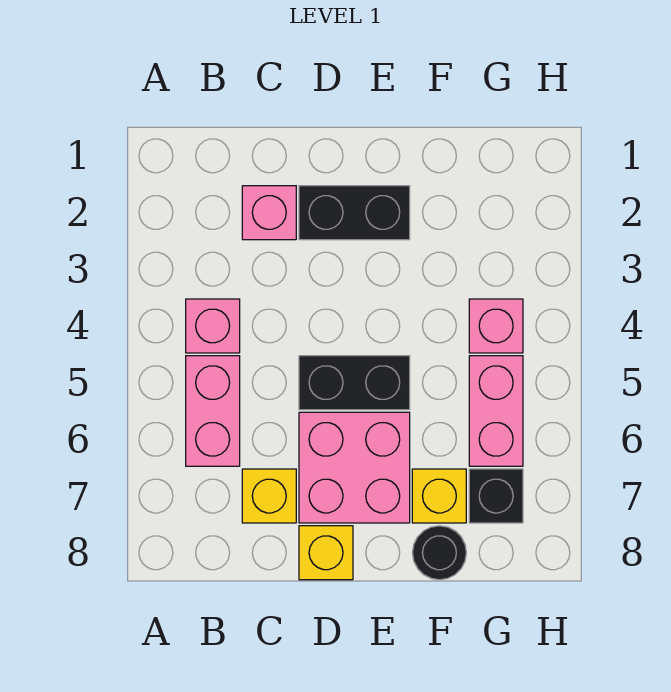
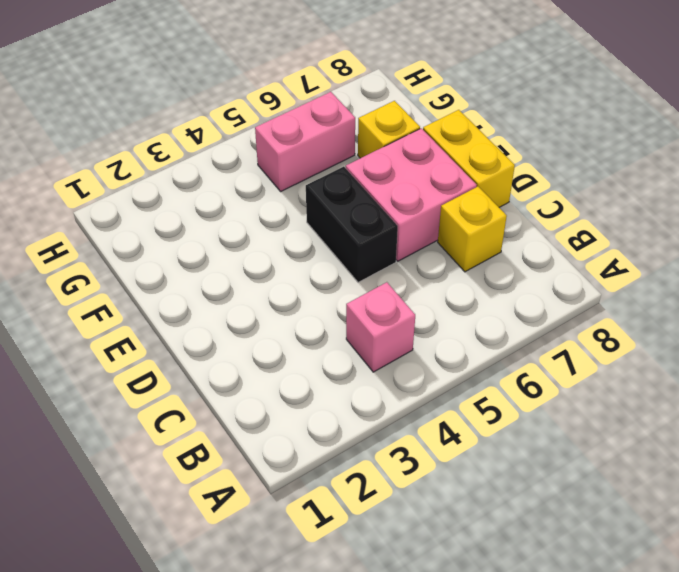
yellow 1x2 brick [423,110,515,207] -> yellow 1x1 brick [299,526,353,580]
none -> pink 1x2 brick [186,356,240,466]
none -> pink 1x1 brick [242,186,296,240]
none -> black 1x2 brick [299,186,410,240]

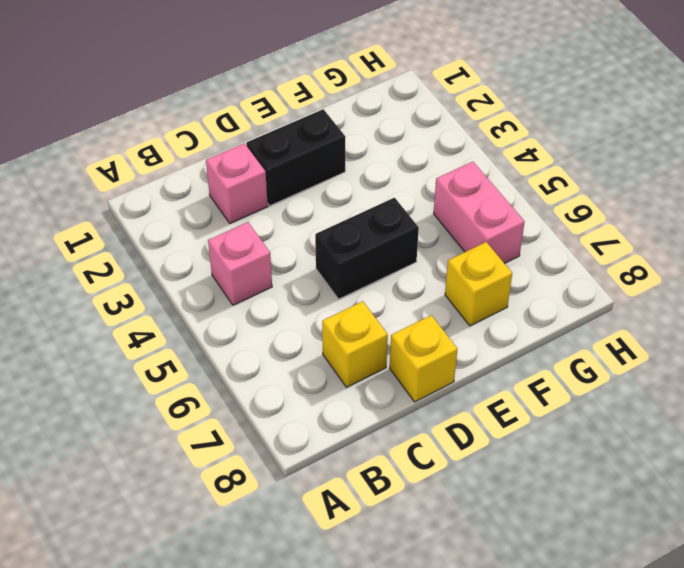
none -> pink 1x2 brick [186,356,240,466]
none -> pink 2x2 brick [299,412,410,523]
none -> black 1x1 round brick [413,526,466,580]

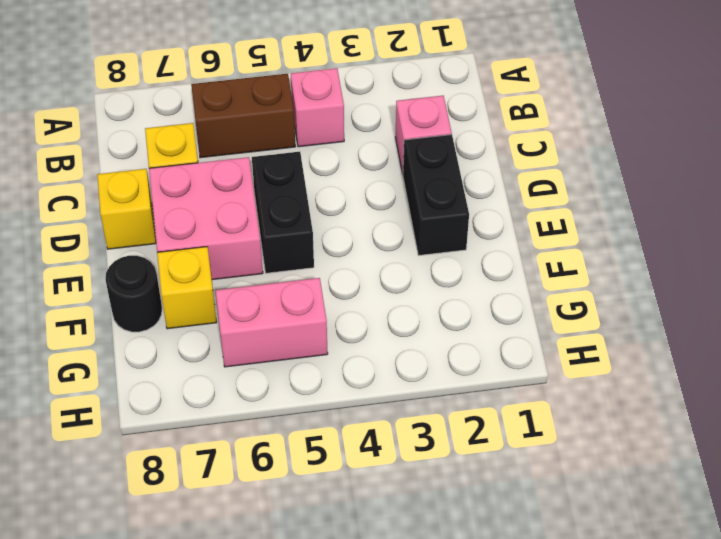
brown 1x2 brick [191,74,296,158] -> pink 1x2 brick [186,356,240,466]
none -> pink 1x1 brick [469,299,523,353]
none -> black 1x1 brick [469,469,523,523]

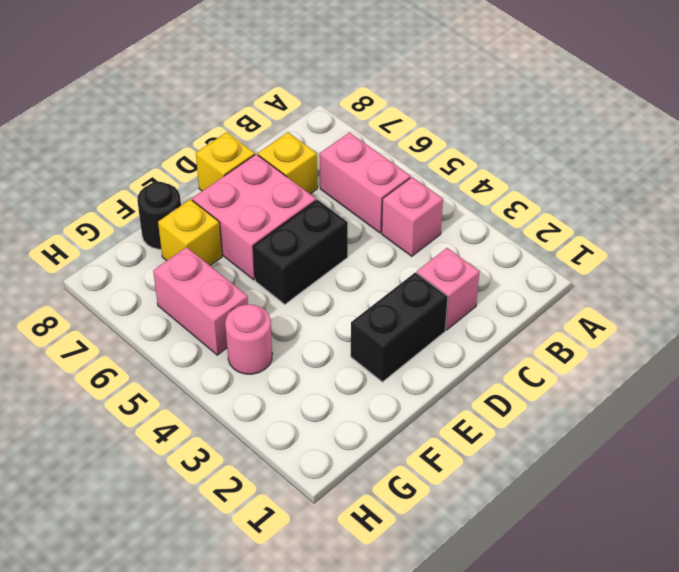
pink 1x1 round brick [225,304,272,374] -> pink 1x1 brick [469,299,523,353]
none -> black 1x1 brick [469,469,523,523]

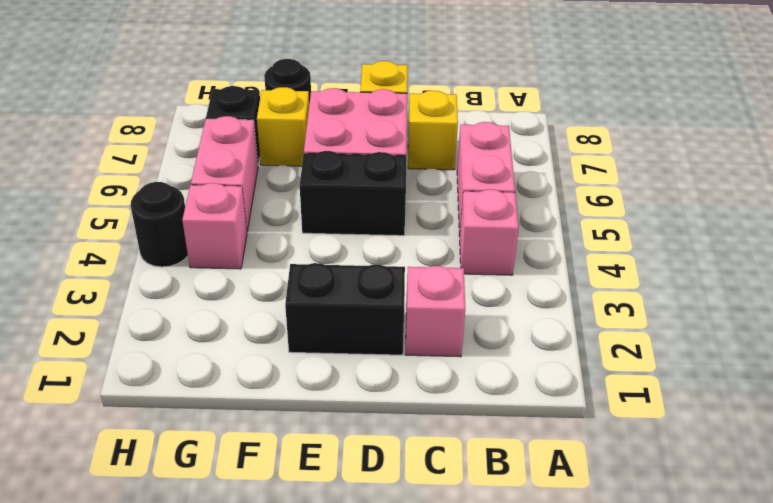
black 1x1 round brick [131,182,188,267] -> none

